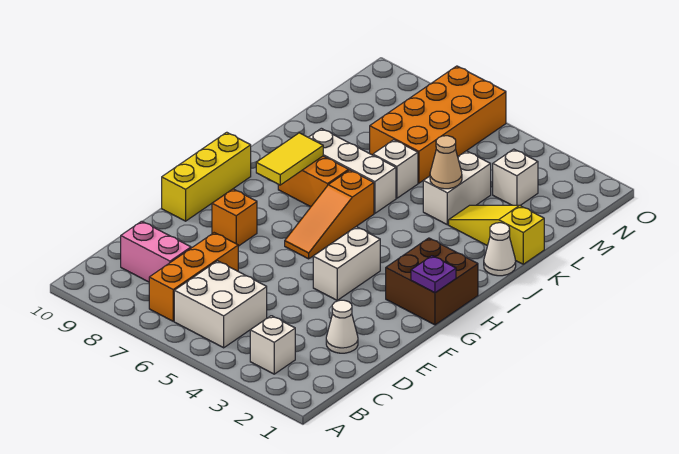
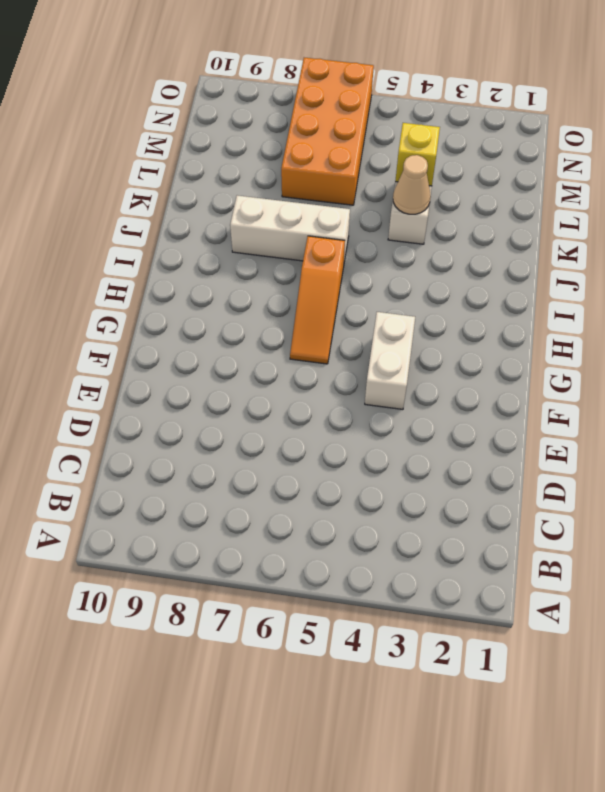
yellow 1x1 brick [395,123,440,186] -> none
none -> white 1x1 brick [250,316,295,374]
none -> white 2x2 brick [174,261,267,348]
none -> orange 1x3 brick [149,233,238,321]

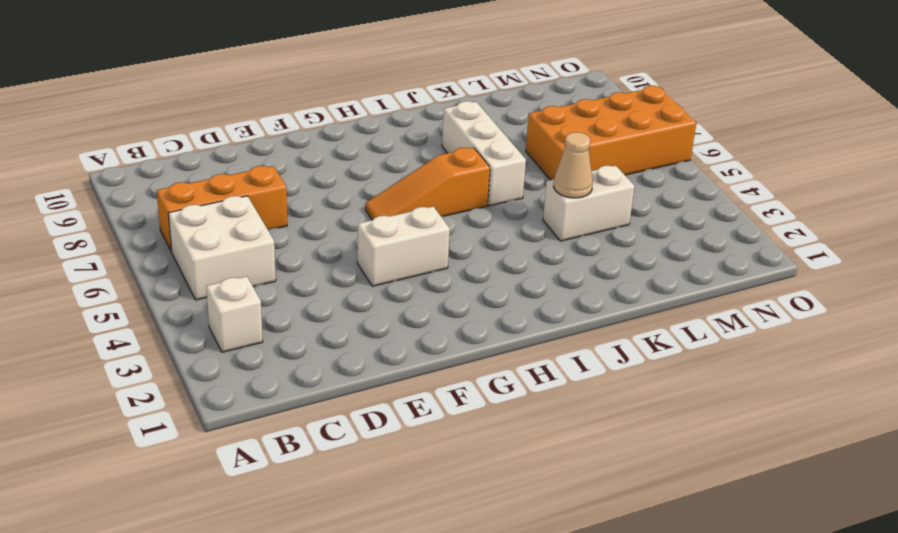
none -> pink 1x2 brick [121,221,191,282]
none -> white 1x1 cone [326,300,358,353]
none -> orange 1x1 brick [212,189,257,246]

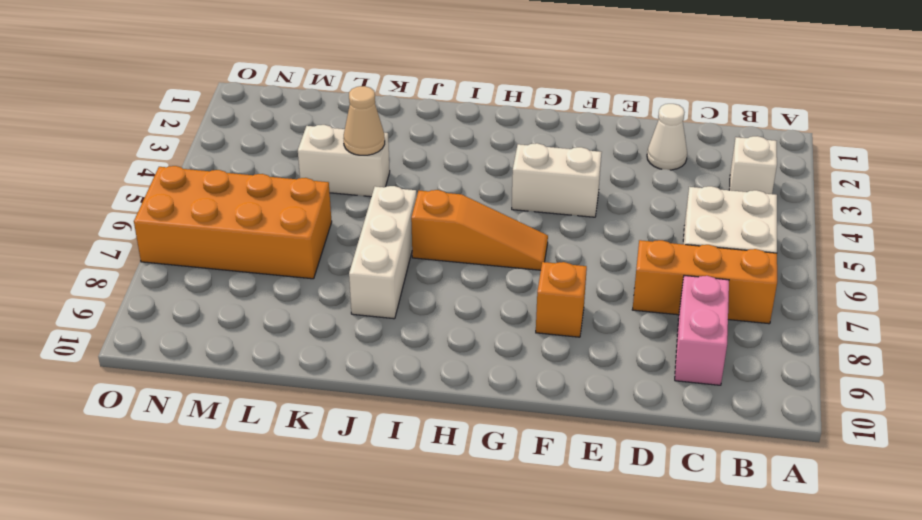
none -> yellow 1x3 brick [162,132,251,221]
none -> brown 2x2 brick [386,238,478,325]
none -> orange 1x2 brick [278,156,349,207]

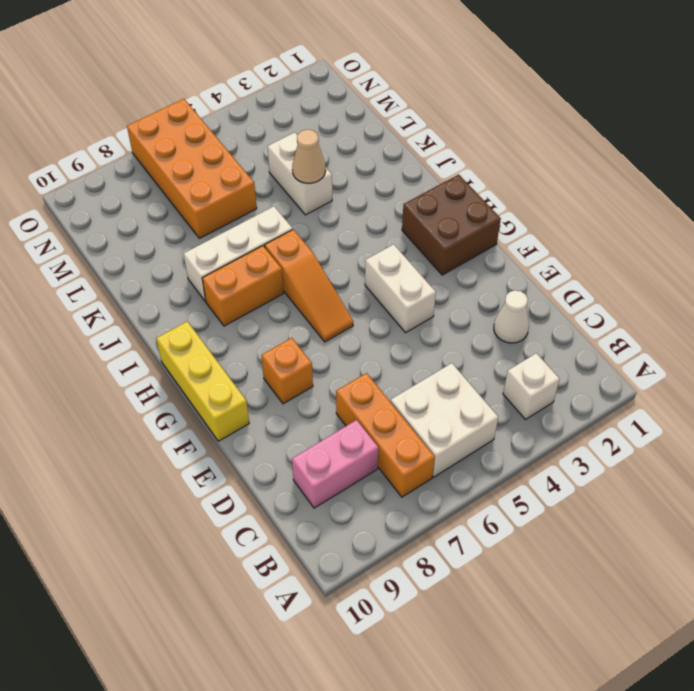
none -> white 1x1 cone [484,223,516,276]
none -> yellow 1x3 slope [449,205,544,264]
none -> white 1x1 brick [373,140,418,198]

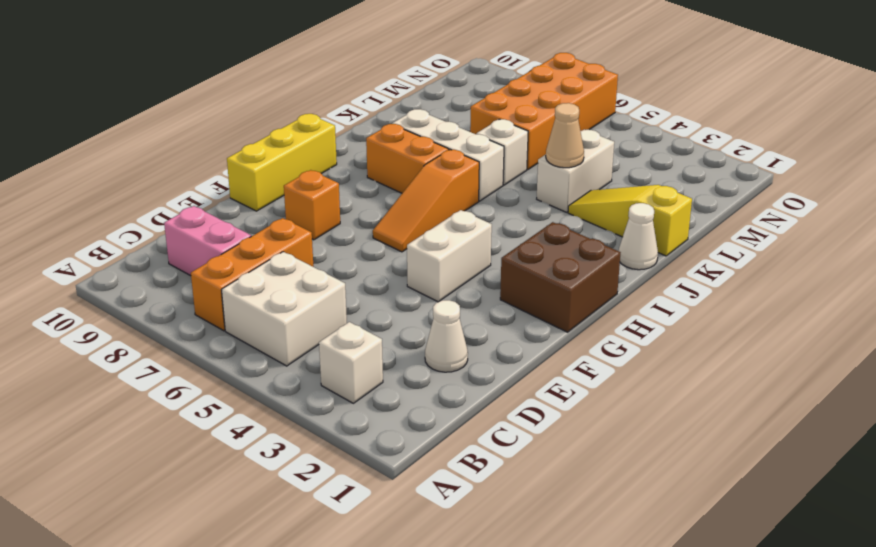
none -> white 1x1 brick [493,149,538,205]
none -> purple 1x1 plate [411,256,456,293]
none -> yellow 1x2 tile [256,133,323,185]

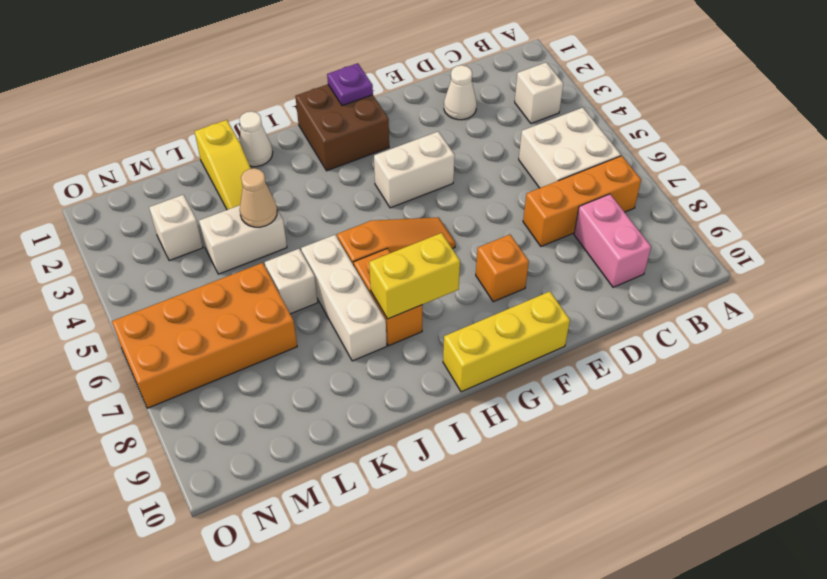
yellow 1x2 brick [369,233,460,319] -> yellow 1x2 tile [256,133,323,185]

